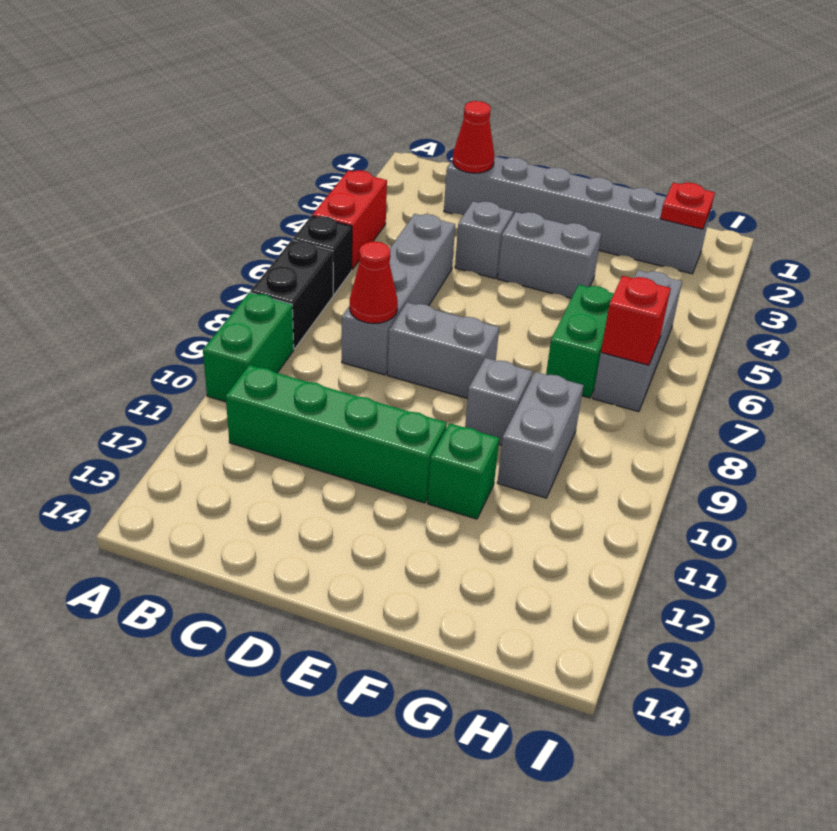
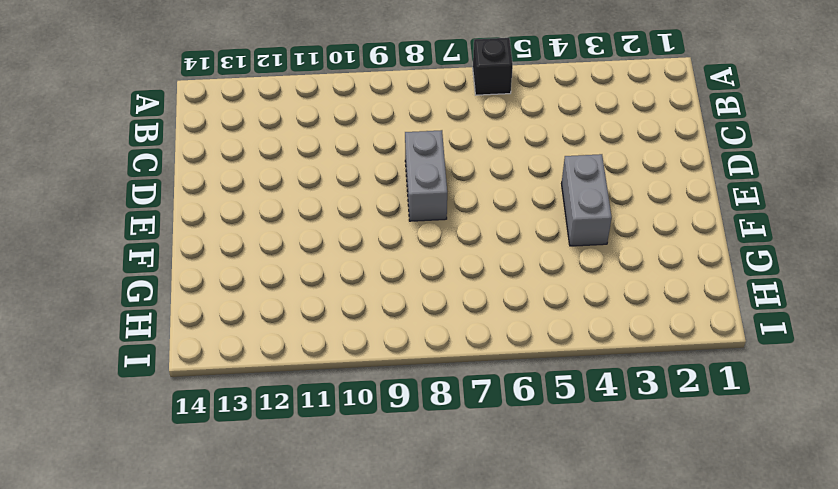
none -> red 1x2 brick [312,170,387,269]
none -> black 1x2 brick [250,240,333,349]
none -> green 1x2 brick [203,293,294,402]

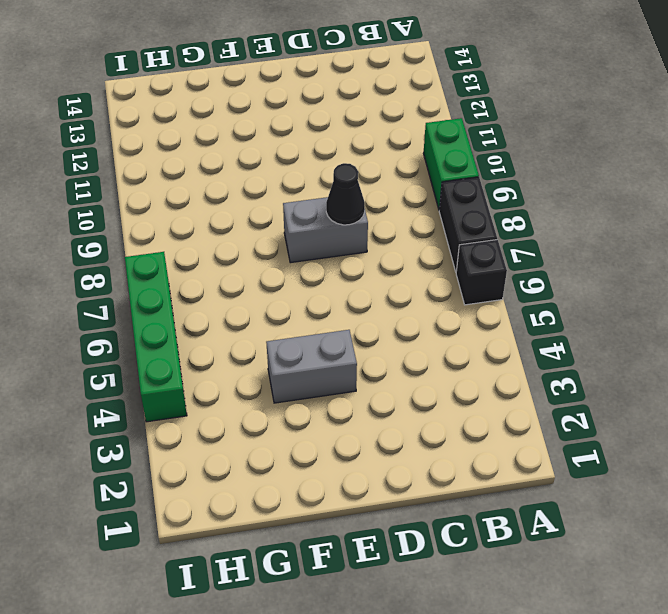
black 1x1 cone [326,163,365,225] -> none
green 1x4 brick [125,252,187,422] -> green 1x4 brick turned to [226,365,447,503]
none -> red 1x2 brick [312,170,387,269]
none -> grey 1x6 brick [444,156,711,274]
none -> grey 1x4 brick [342,214,455,375]

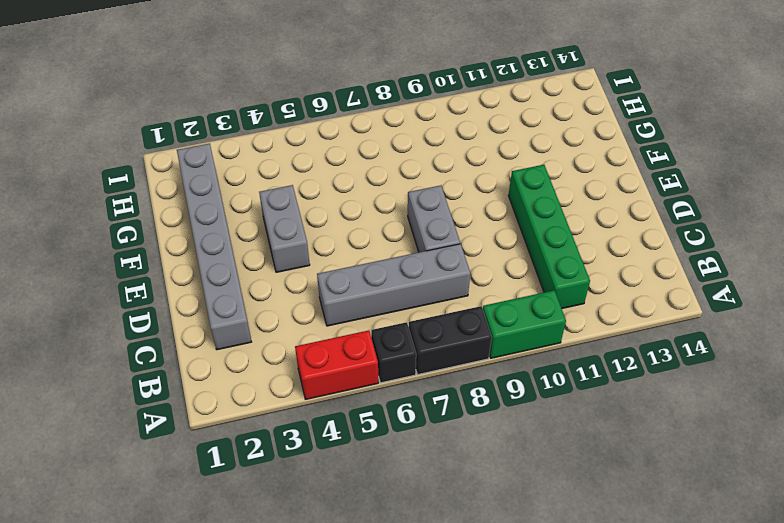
none -> grey 1x1 brick [455,201,513,278]
none -> grey 1x1 brick [465,358,533,445]
none -> green 1x1 brick [428,423,499,519]

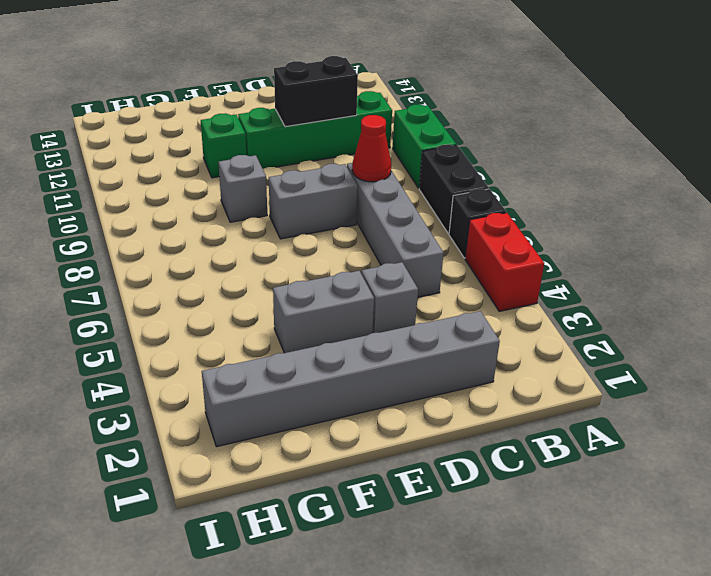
black 1x2 brick [274,56,358,127] -> none
none -> green 1x2 brick [546,285,614,398]
none -> grey 1x2 brick [497,372,584,498]
none -> grey 1x3 brick [593,270,682,412]

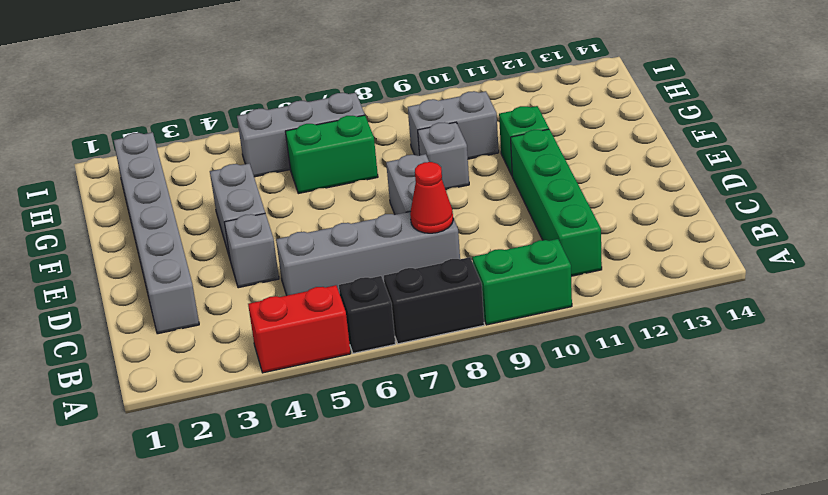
none -> red 1x1 cone [453,101,494,173]
none -> red 1x1 plate [660,183,715,230]
none -> red 1x1 brick [601,276,671,365]

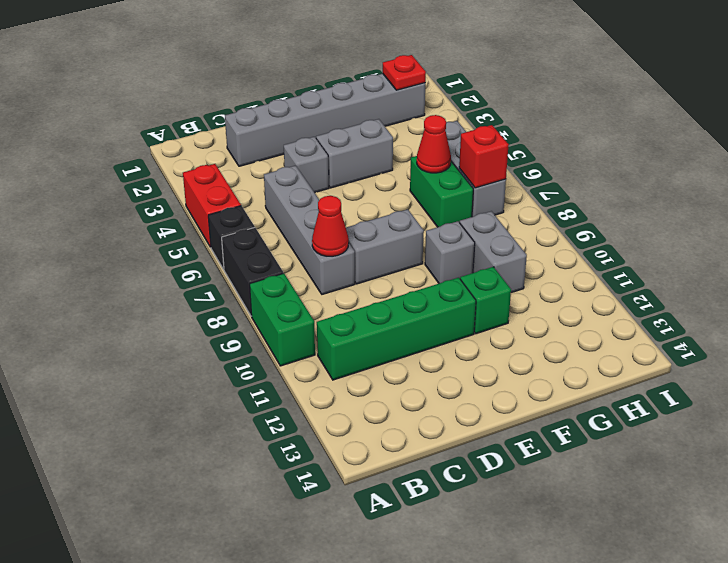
red 1x1 cone [417,115,451,173] -> red 1x1 cone moved to [453,101,494,173]

